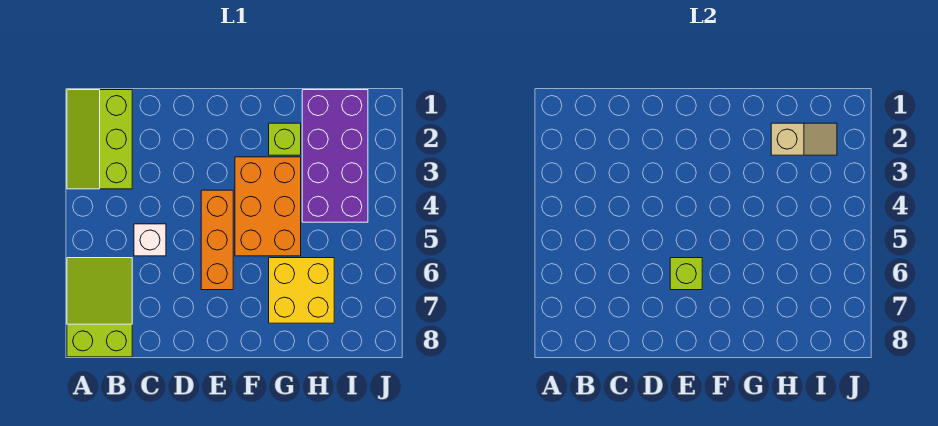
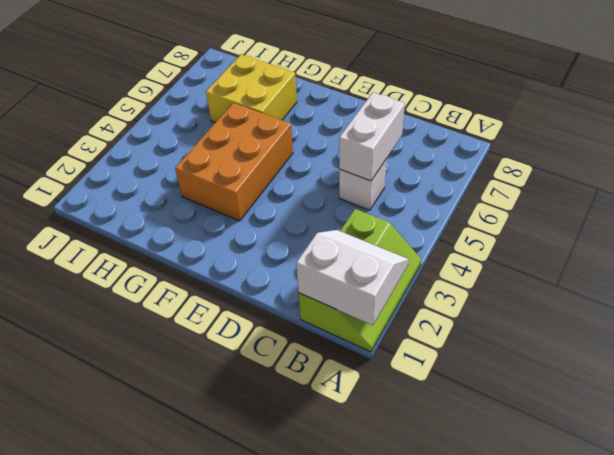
white 2x2 slope [296,230,409,325] -> none
white 1x2 brick [339,92,405,181] -> none
none -> lime 2x3 slope [67,258,132,357]
none -> orange 1x3 brick [201,190,233,290]

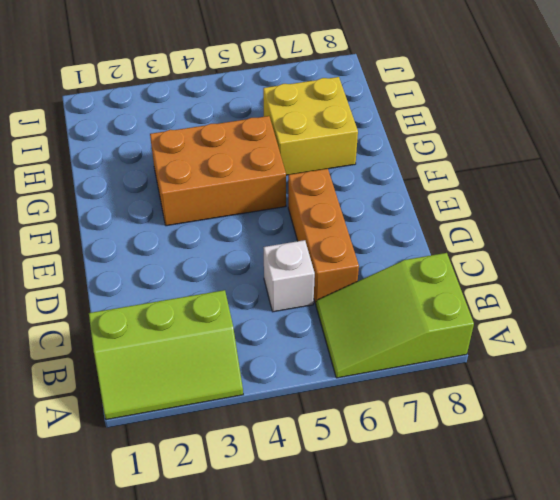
orange 1x3 brick [288,169,359,304] -> orange 1x3 brick turned to [201,190,233,290]
none -> lime 1x1 brick [269,123,301,155]
none -> purple 2x4 brick [302,90,368,222]

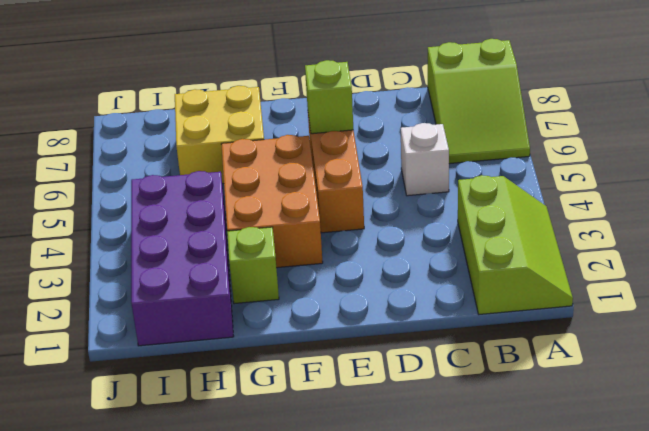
none -> tan 1x2 slope [771,123,837,155]

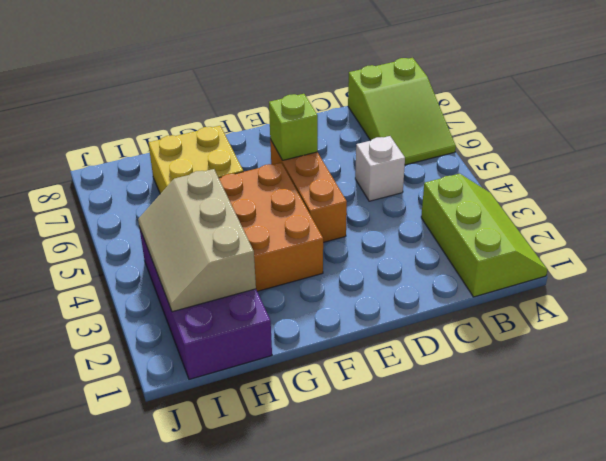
tan 2x3 slope [138,169,256,312] -> tan 1x2 slope [771,123,837,155]
none -> lime 1x1 brick [269,123,301,155]

